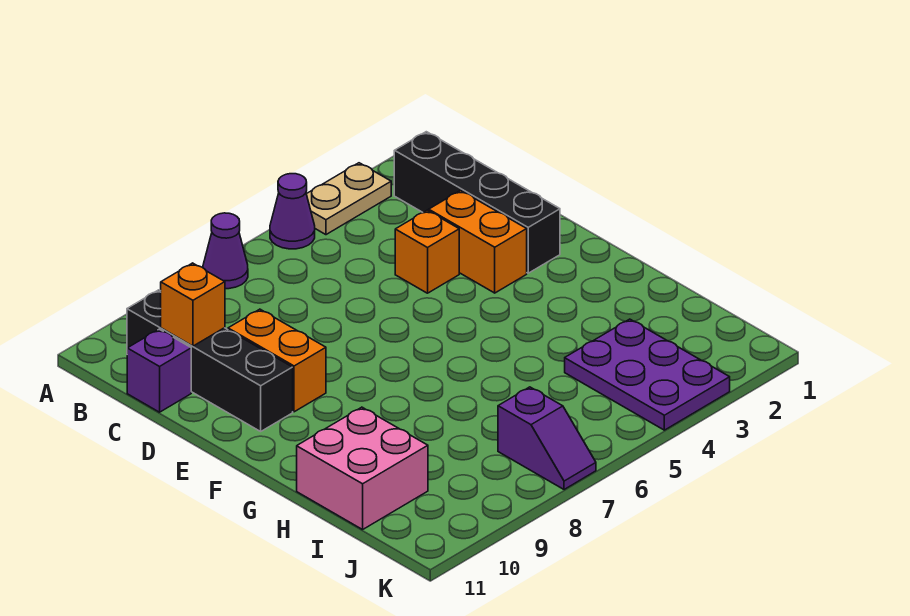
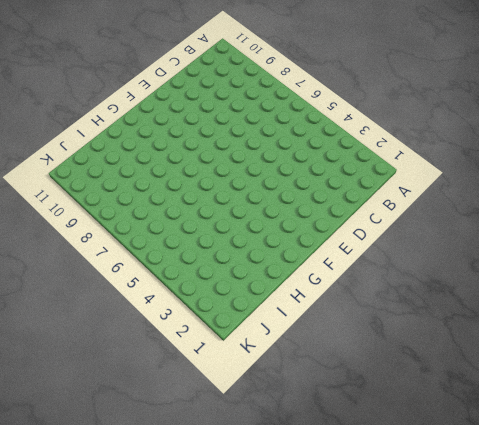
none -> tan 1x2 plate [306,163,391,235]
none -> purple 1x1 cone [270,174,315,249]
none -> purple 1x1 cone [203,213,248,289]

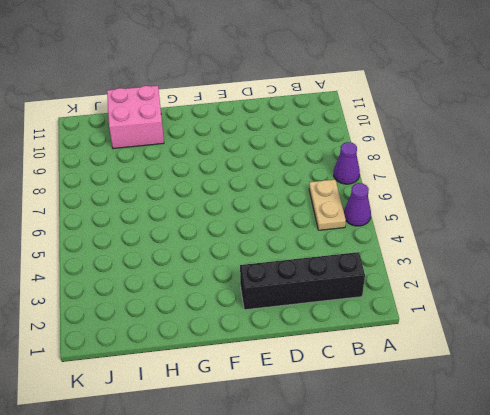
tan 1x2 plate [309,179,346,230] -> tan 1x2 plate moved to [306,163,391,235]
none -> black 1x4 brick [127,290,293,431]
none -> purple 1x1 brick [127,329,191,412]
none -> orange 1x2 brick [429,191,527,293]

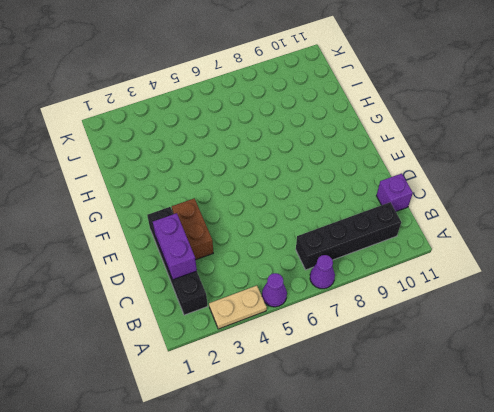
black 1x4 brick [296,202,401,270] -> black 1x4 brick turned to [127,290,293,431]
purple 1x2 brick [153,213,197,280] -> none
brown 1x2 brick [172,198,213,260] -> orange 1x2 brick [429,191,527,293]
none -> orange 1x1 brick [395,210,459,293]
none -> orange 1x2 brick [228,309,326,412]
none -> pink 2x2 brick [297,407,428,530]

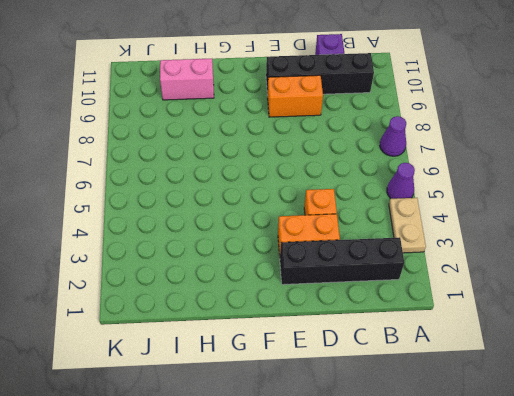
pink 1x2 brick [160,59,214,100] -> pink 2x2 brick [297,407,428,530]
none -> purple 2x3 plate [565,319,730,430]
none -> purple 1x2 slope [498,387,596,490]
none -> orange 1x1 brick [161,263,225,346]

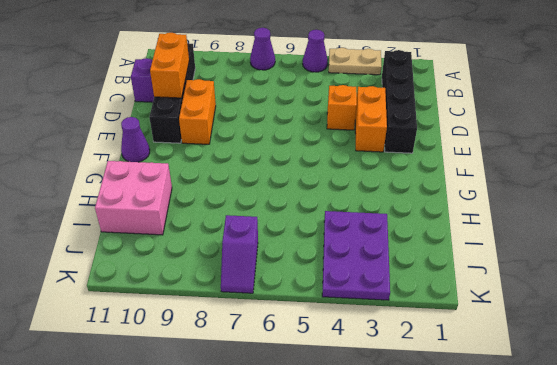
orange 1x2 brick [150,33,189,98] -> orange 1x1 brick [161,263,225,346]
purple 1x1 cone [121,117,150,162] -> none

